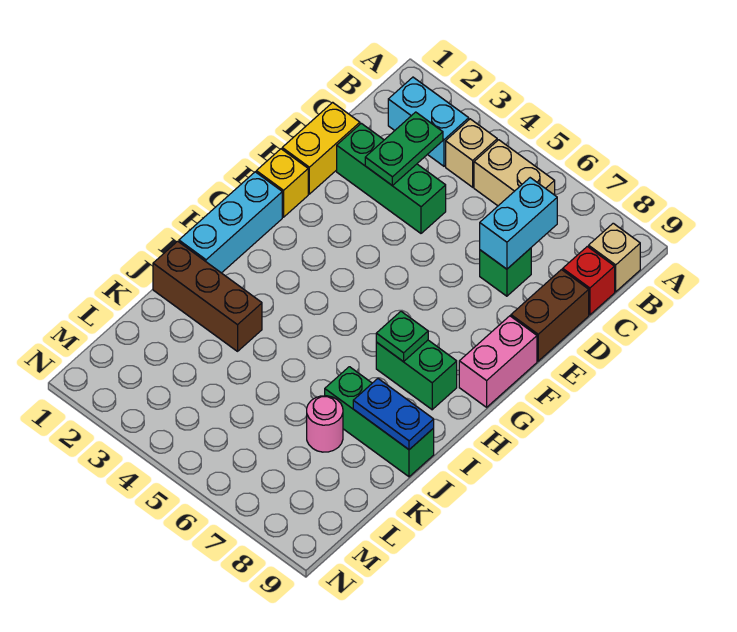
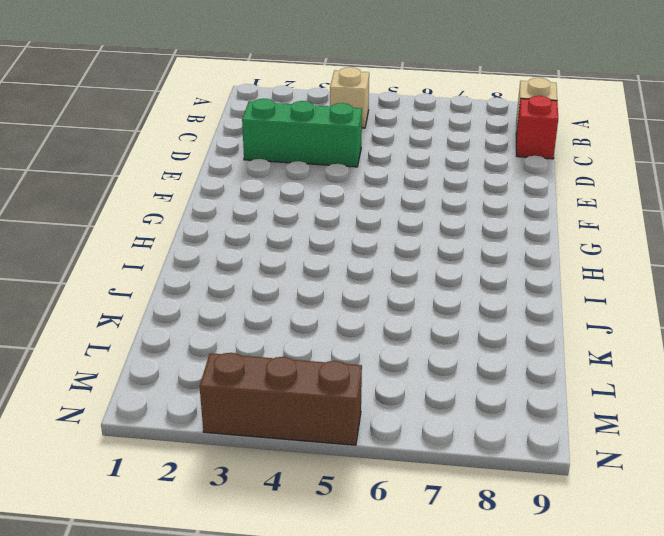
brown 1x3 brick [200,353,362,445] -> brown 1x3 brick moved to [153,241,262,351]
none -> cyan 1x2 brick [388,77,469,166]
none -> tan 1x2 brick [474,140,555,206]
none -> yellow 1x2 brick [282,102,360,194]

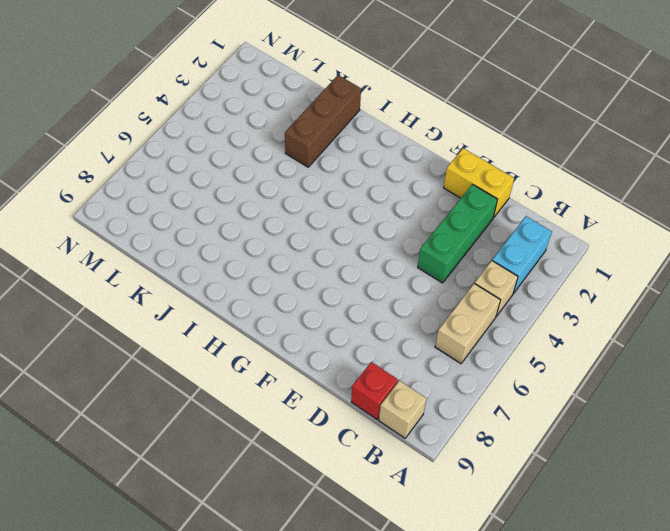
none -> green 1x1 brick [480,248,531,296]
none -> brown 1x2 brick [511,270,589,361]
none -> yellow 1x1 brick [256,149,308,217]

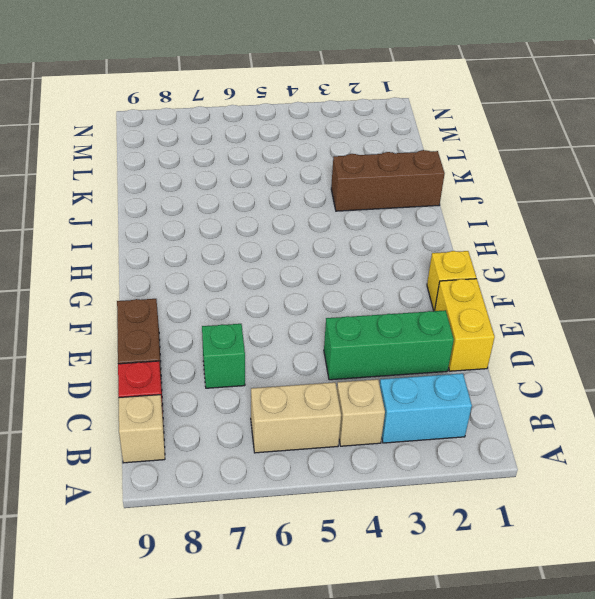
none -> pink 1x2 brick [459,316,537,407]
none -> cyan 1x3 brick [179,172,282,273]
none -> green 1x2 brick [376,340,457,410]

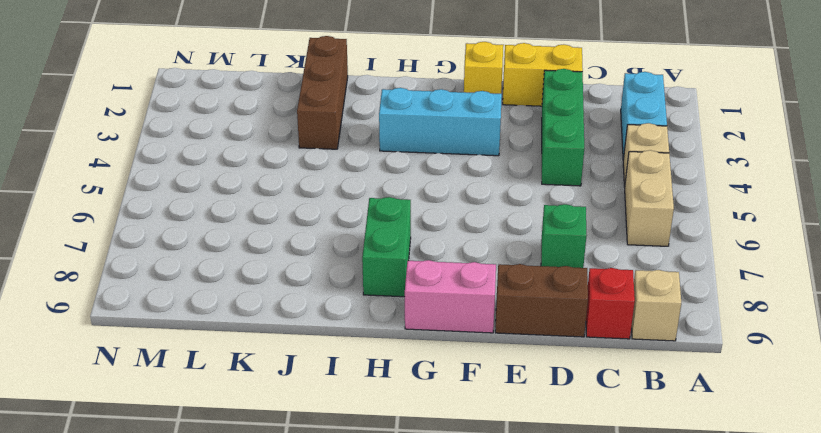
cyan 1x3 brick [379,88,502,156] -> cyan 1x3 brick moved to [179,172,282,273]
none -> green 1x3 brick [325,367,434,477]
none -> pink 1x1 round brick [307,396,343,452]
none -> green 1x2 plate [365,112,443,185]

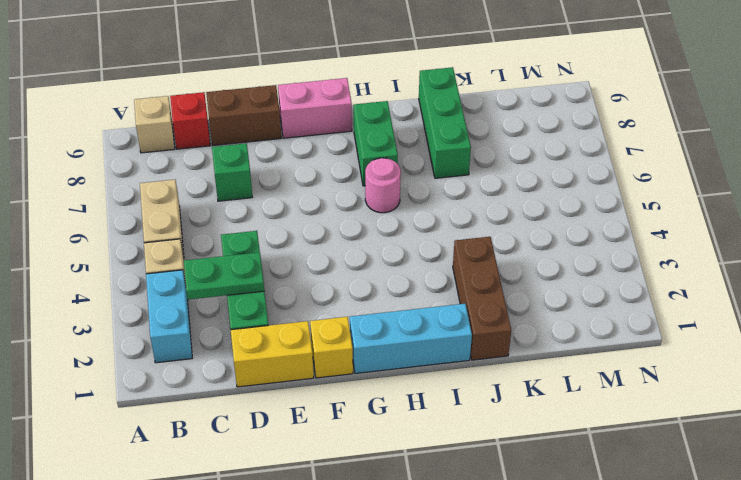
pink 1x1 round brick [365,158,401,213] -> pink 1x1 round brick moved to [307,396,343,452]
none -> cyan 1x2 brick [480,178,557,269]
none -> green 1x1 plate [376,311,428,362]
none -> blue 1x2 plate [353,379,434,450]

